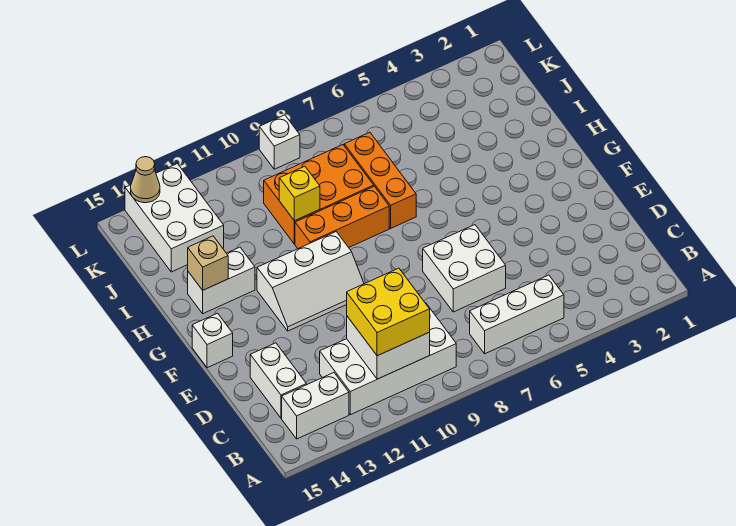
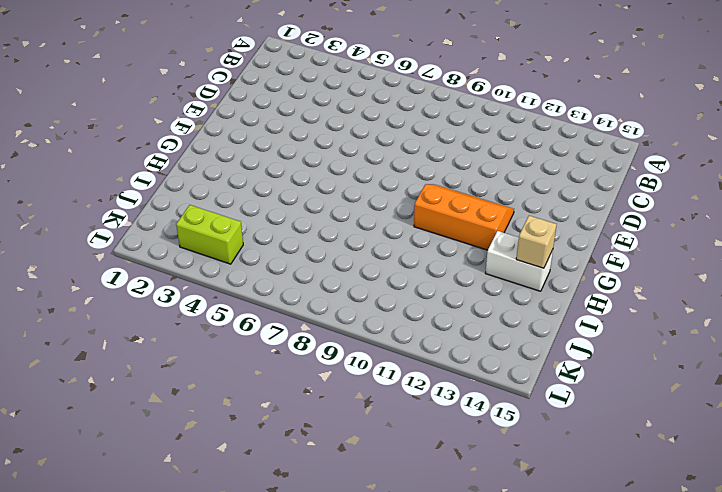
orange 2x3 slope [414,184,514,250] -> white 2x3 slope [257,232,364,331]
lime 1x2 brick [176,205,243,264] -> none
none -> white 1x3 brick [470,275,564,354]
none -> white 2x4 brick [320,304,456,415]
none -> white 1x2 brick [282,373,349,439]

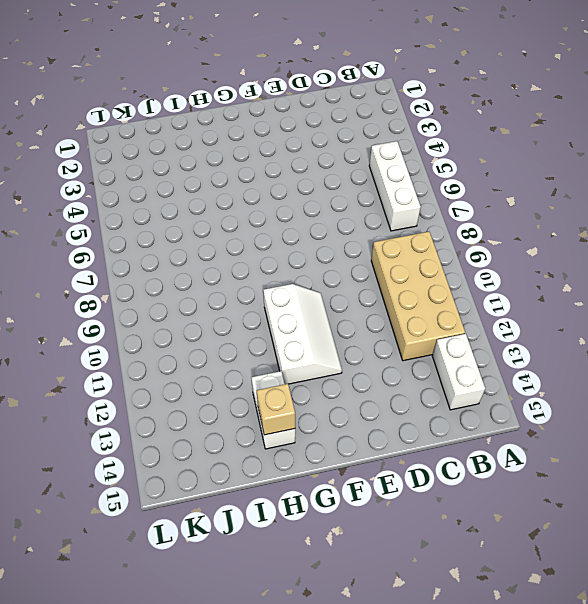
tan 2x4 brick [371,232,465,361] -> white 2x4 brick [320,304,456,415]
none -> white 1x2 brick [250,343,306,418]
none -> white 2x2 brick [423,225,506,312]
none -> white 1x1 brick [192,313,233,368]

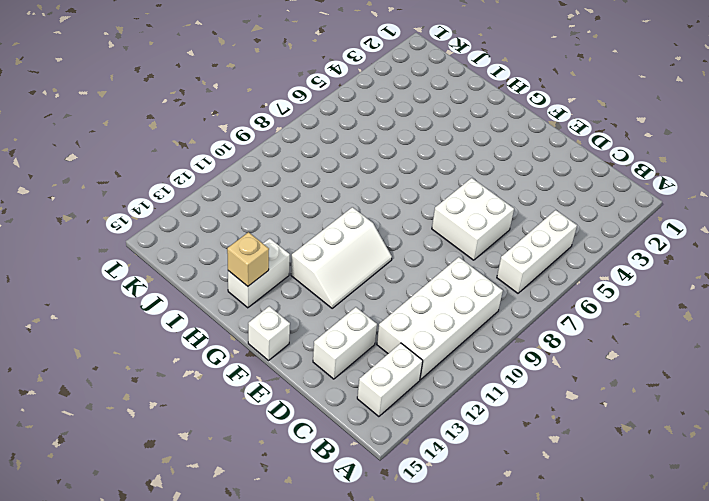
white 1x2 brick [313,307,377,379] -> white 1x2 brick turned to [250,343,306,418]
none -> orange 1x3 brick [344,132,416,228]
none -> orange 1x3 brick [295,186,389,249]
none -> orange 2x3 brick [264,145,374,244]

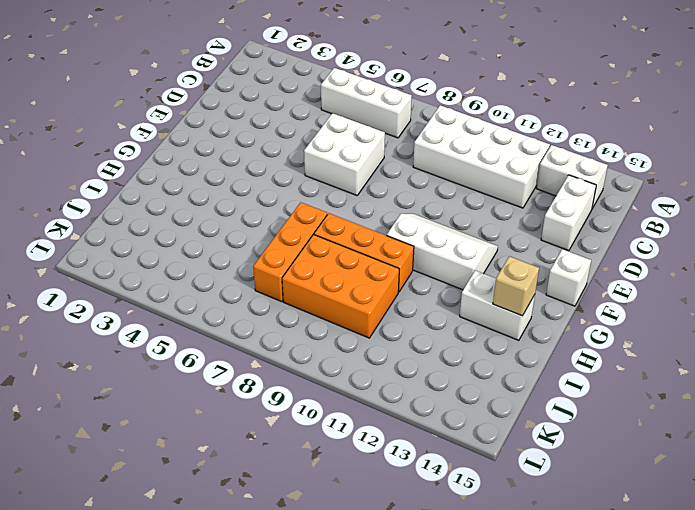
none -> white 2x3 brick [125,164,224,272]
none -> white 1x1 brick [259,115,300,169]
none -> white 2x2 brick [347,316,430,379]

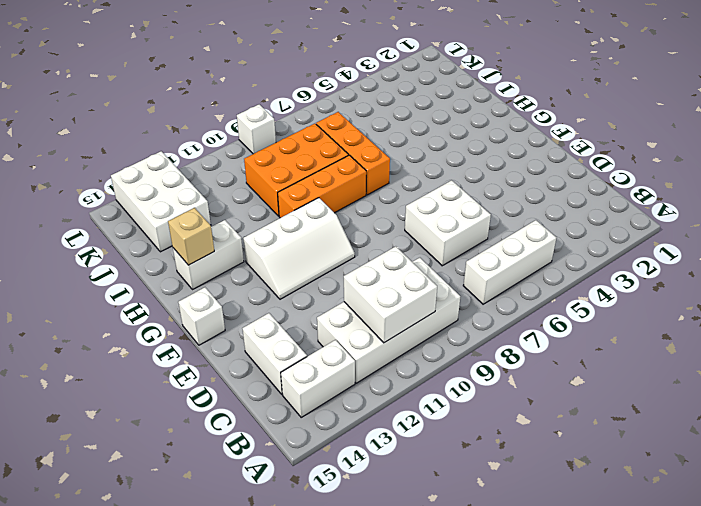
none -> yellow 1x1 brick [279,166,320,221]
none -> tan 1x1 cone [131,157,160,203]
none -> yellow 2x2 brick [347,268,430,356]

